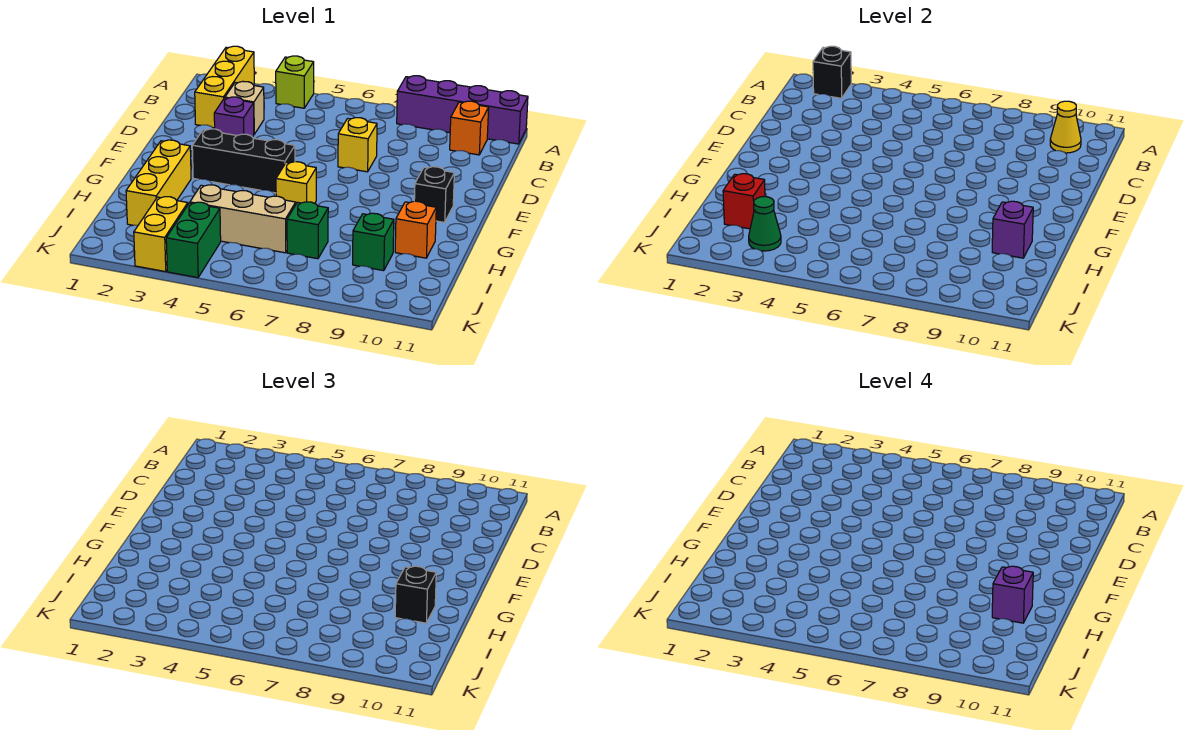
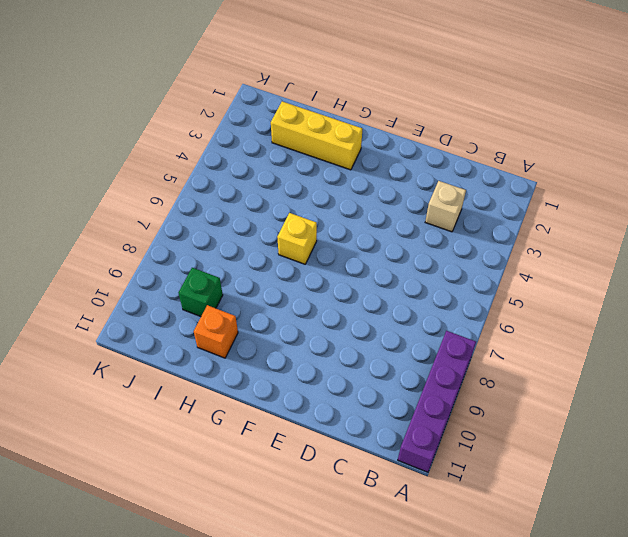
none -> yellow 1x3 brick [195,46,254,128]
none -> lime 1x1 brick [276,56,314,108]
none -> orange 1x1 brick [450,101,489,155]

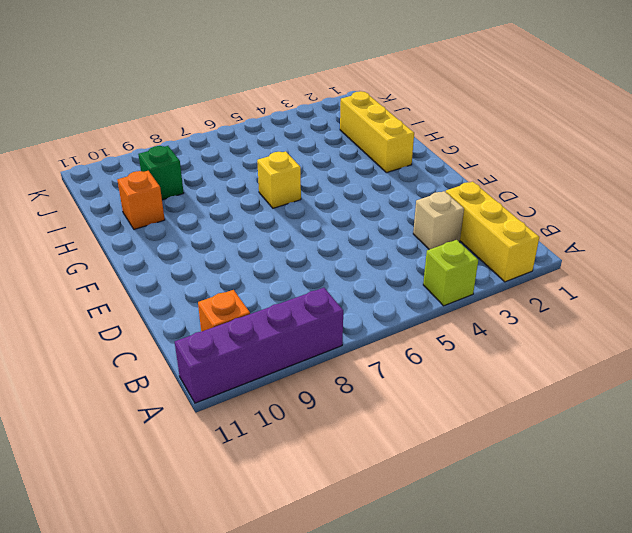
none -> purple 1x1 brick [214,97,254,137]
none -> yellow 1x1 brick [338,118,377,172]
none -> black 1x3 brick [192,129,295,193]

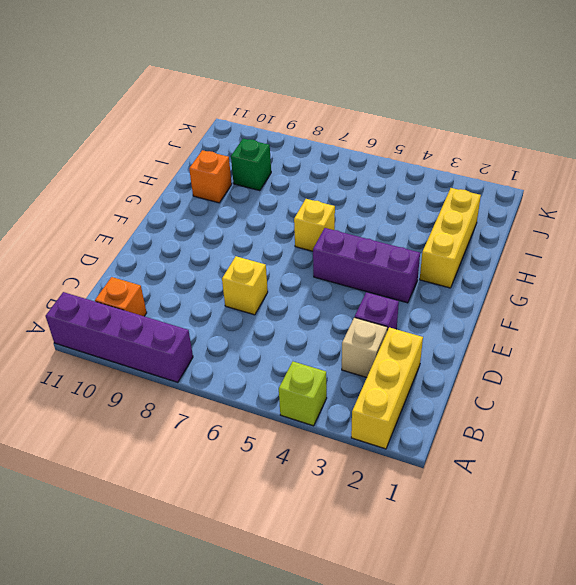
purple 1x3 brick [313,228,420,303] -> black 1x3 brick [192,129,295,193]
none -> black 1x1 brick [414,167,454,222]
none -> tan 1x3 brick [190,185,296,253]
none -> green 1x1 brick [287,202,328,259]

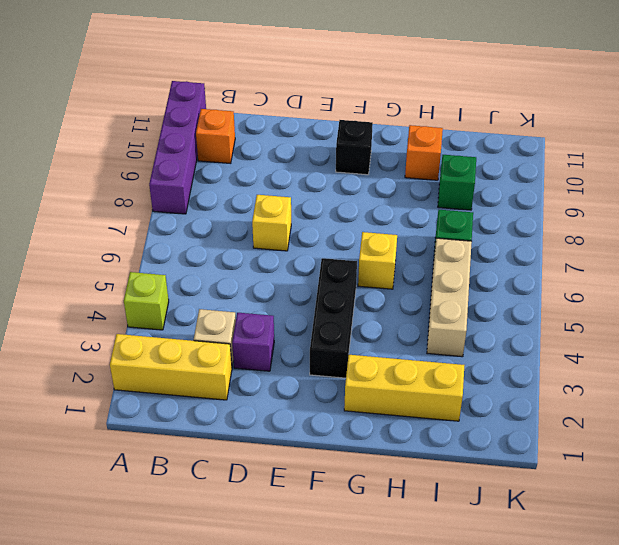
none -> yellow 1x2 brick [134,197,188,272]
none -> green 1x2 brick [166,202,221,278]
none -> black 1x1 brick [813,46,851,98]

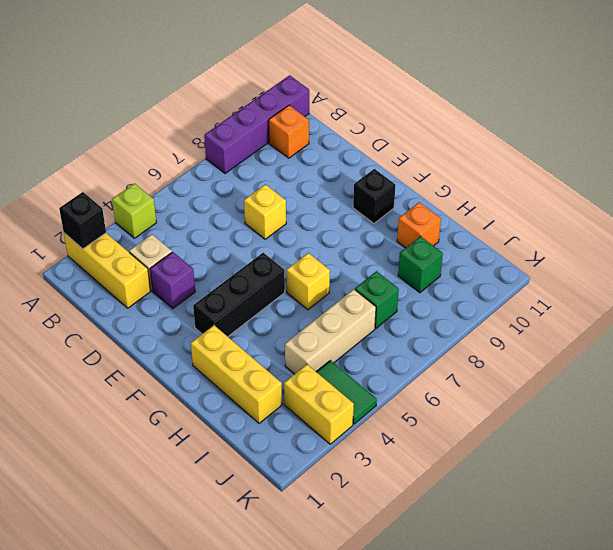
green 1x2 tile [317,361,377,424] -> green 1x2 brick [166,202,221,278]
none -> yellow 1x1 cone [1050,101,1081,153]
none -> purple 1x1 brick [992,201,1033,258]
none -> red 1x1 brick [723,174,765,229]

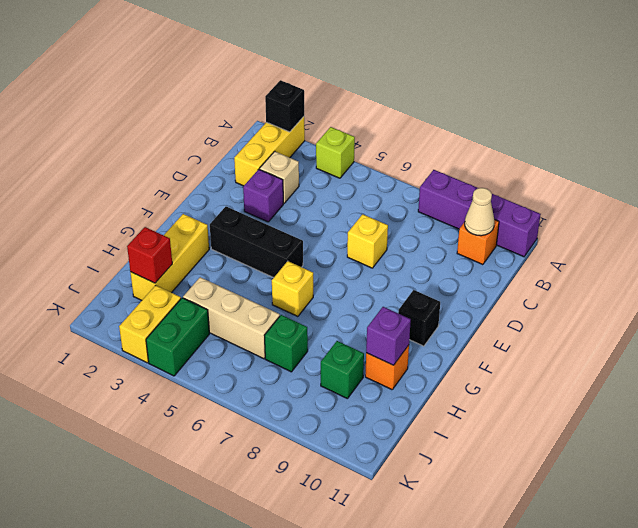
tan 1x1 cone [465,188,494,236] -> yellow 1x1 cone [1050,101,1081,153]
none -> green 1x1 cone [749,197,781,251]
none -> black 1x1 brick [395,566,436,623]
none -> purple 1x1 brick [992,566,1033,623]

